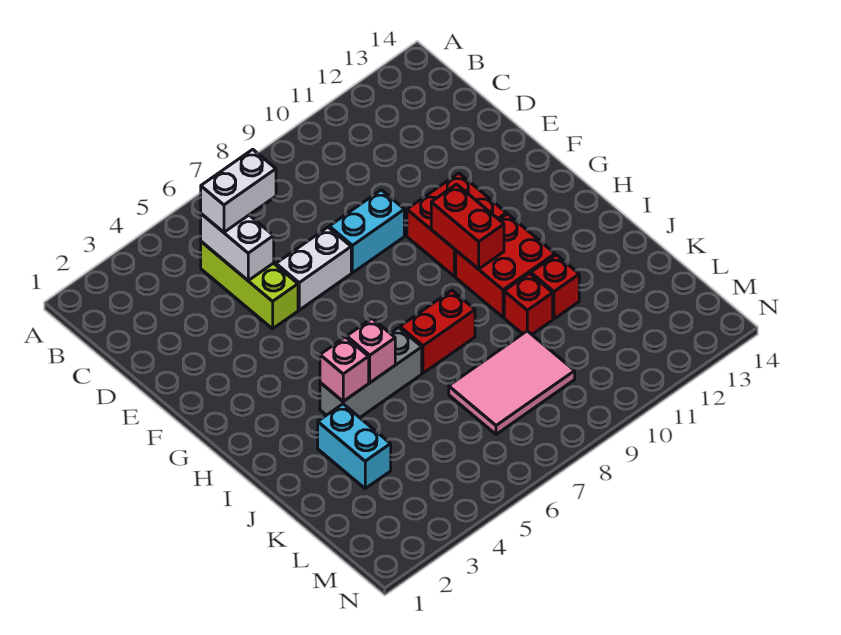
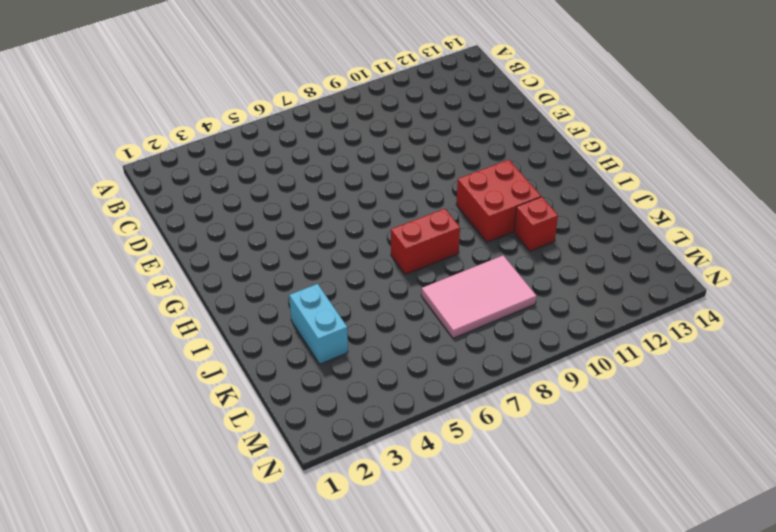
none -> lime 1x3 brick [201,242,298,329]
none -> white 1x2 brick [276,227,351,310]
none -> cyan 1x2 brick [329,190,404,273]

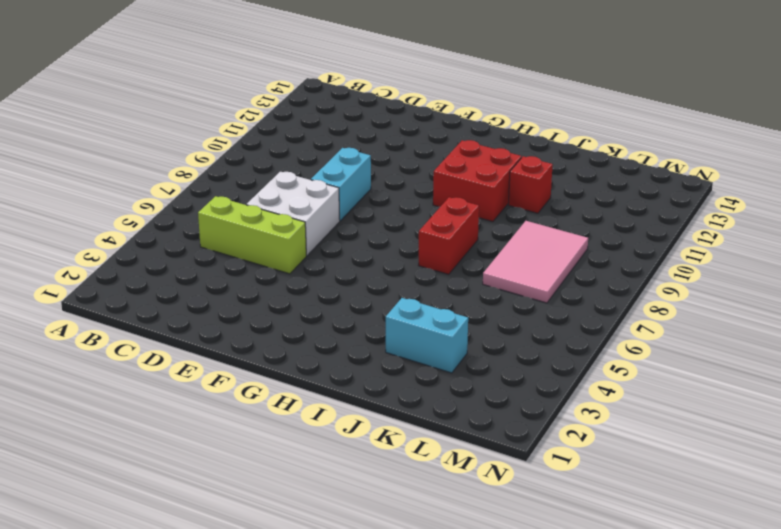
white 2x2 brick [246,172,340,256] -> white 1x2 brick [276,227,351,310]
none -> red 2x2 brick [407,173,506,276]
none -> grey 1x3 brick [320,327,422,418]
none -> red 1x1 brick [504,273,553,334]

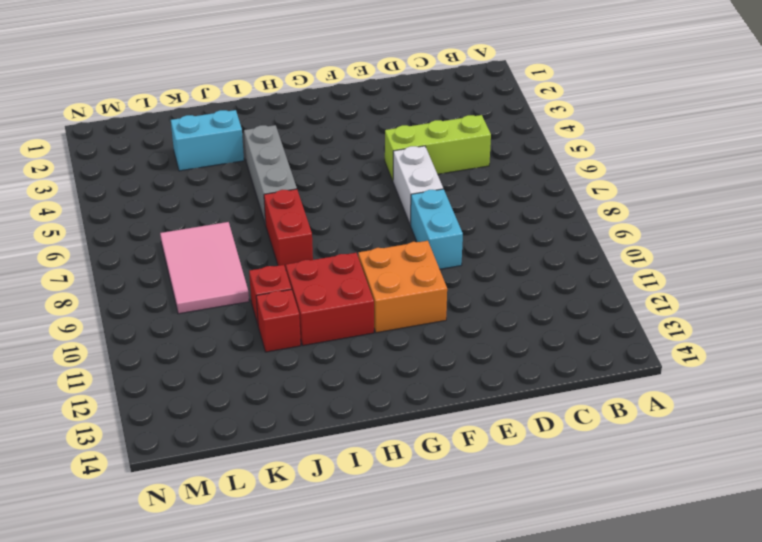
orange 2x2 brick [358,241,447,333] -> red 2x2 brick [407,173,506,276]
none -> white 1x2 brick [201,214,274,280]
none -> red 1x2 brick [431,184,504,269]
none -> pink 1x1 brick [320,337,369,401]

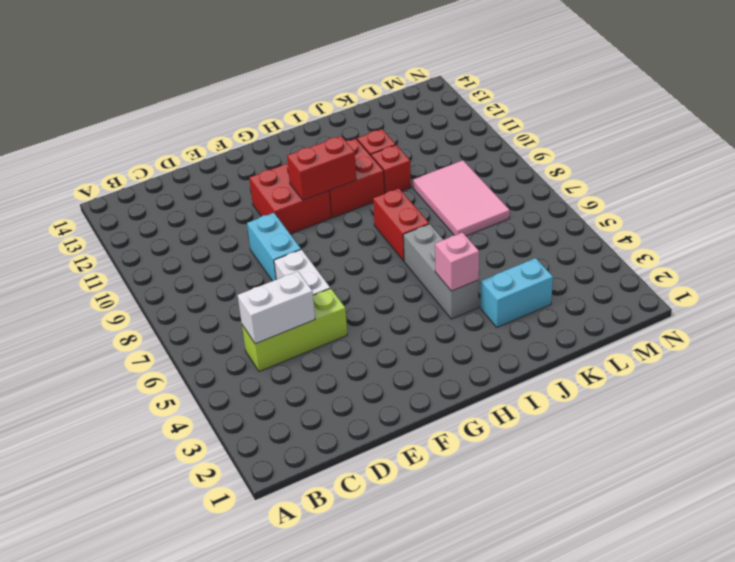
none -> pink 1x1 brick [347,319,395,383]
none -> white 1x2 brick [201,149,276,232]

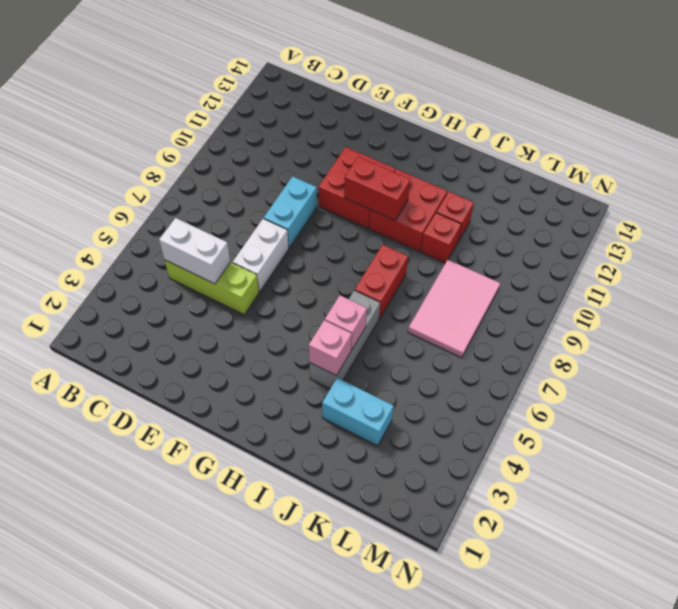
none -> white 1x2 brick [201,149,276,232]

